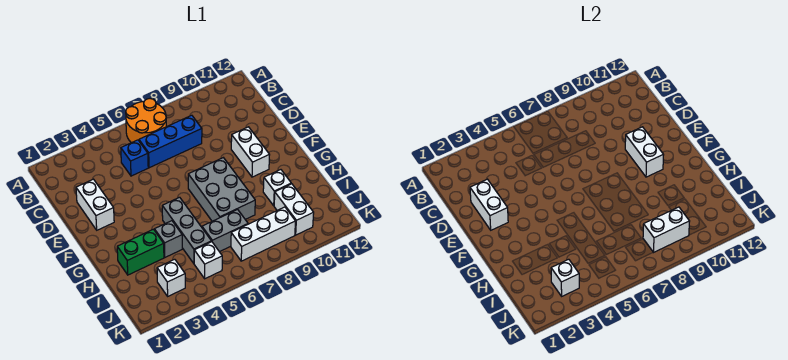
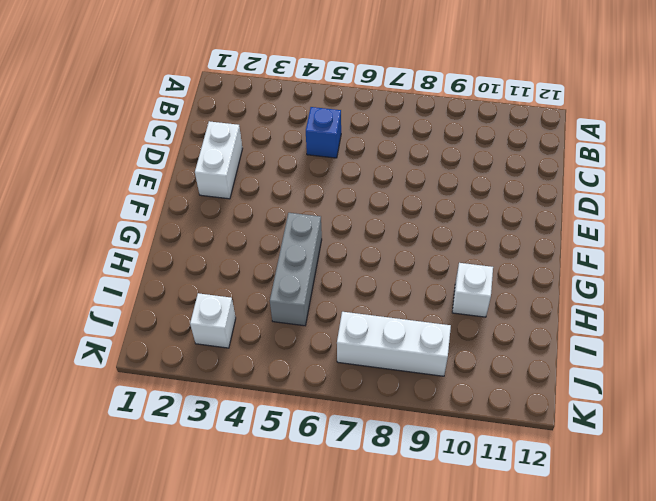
none -> orange 2x2 round brick [126,99,166,143]
none -> blue 1x3 brick [139,115,202,168]
none -> white 1x2 brick [231,127,270,177]

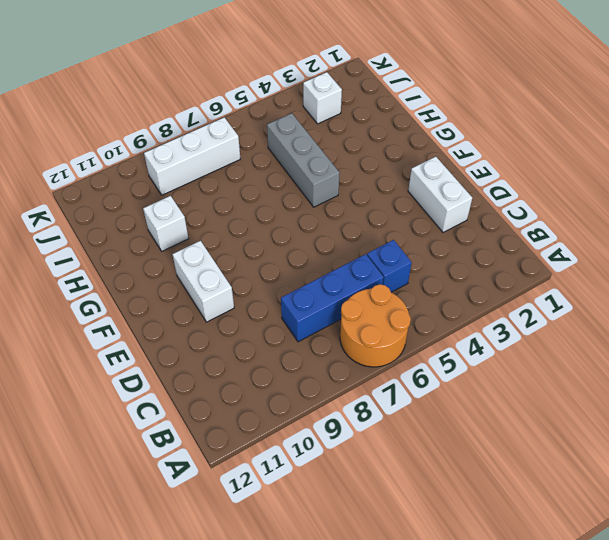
none -> grey 2x3 brick [188,158,255,221]
none -> green 1x2 brick [117,229,164,275]
none -> grey 1x1 brick [154,221,182,257]

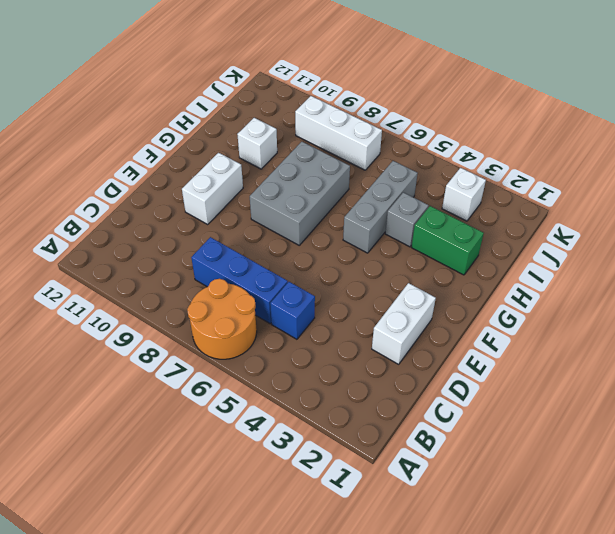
none -> grey 1x2 brick [202,210,248,252]
none -> white 1x2 brick [274,184,314,235]
none -> white 1x1 brick [194,242,222,279]

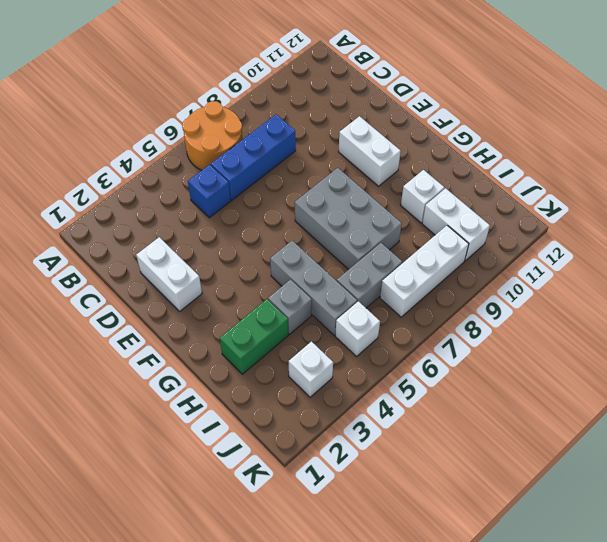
none -> white 1x2 brick [470,179,508,230]
none -> white 1x2 brick [625,127,664,177]
none -> white 1x1 brick [551,259,579,296]

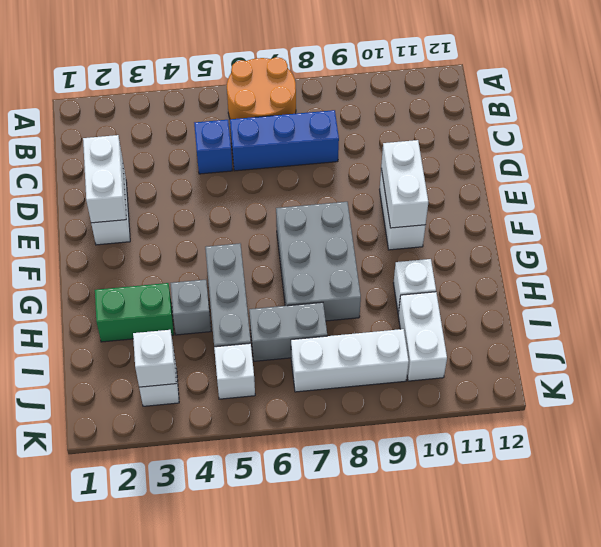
none -> white 1x2 brick [643,207,690,252]

